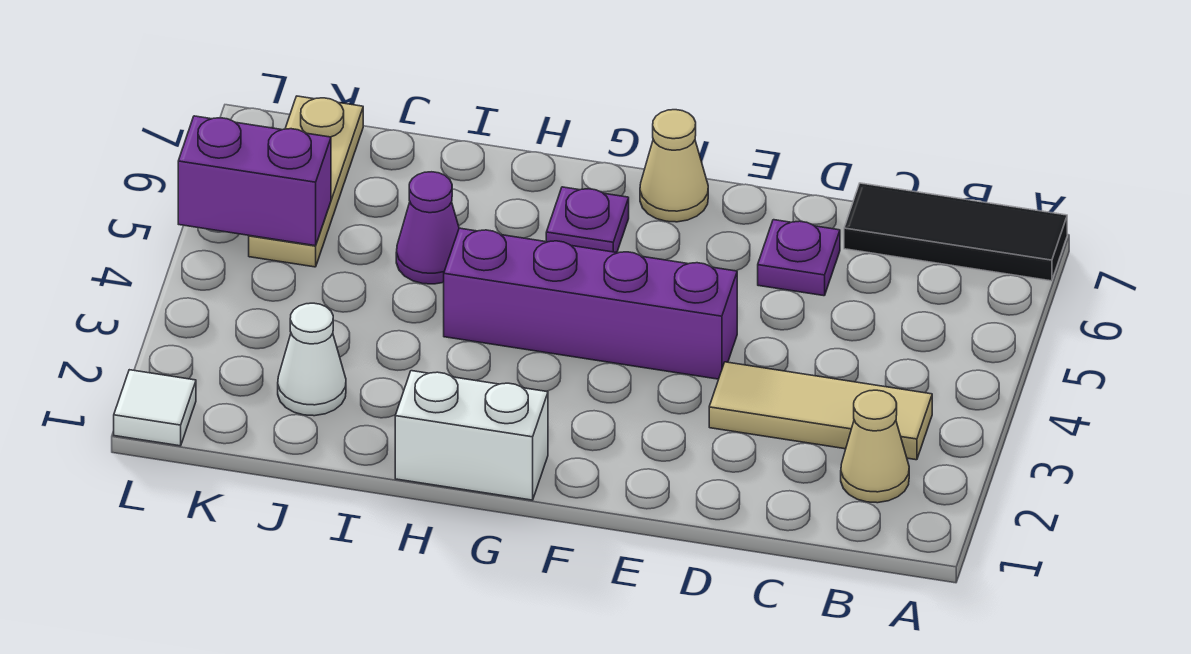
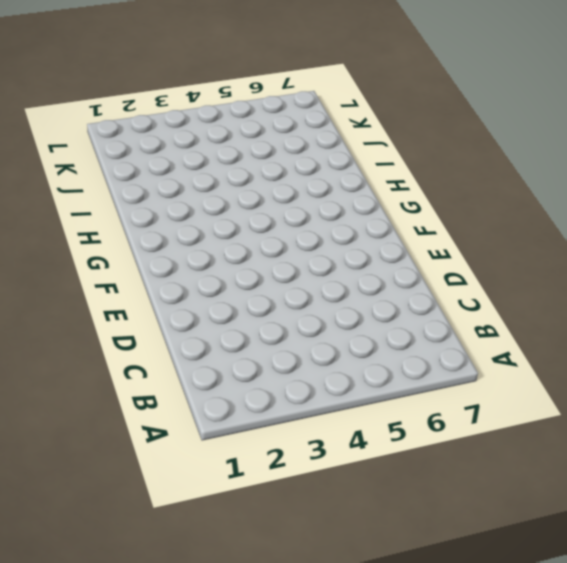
none -> black 1x3 tile [844,183,1067,281]
none -> tan 1x1 cone [841,390,909,503]
none -> tan 1x3 tile [709,362,932,460]

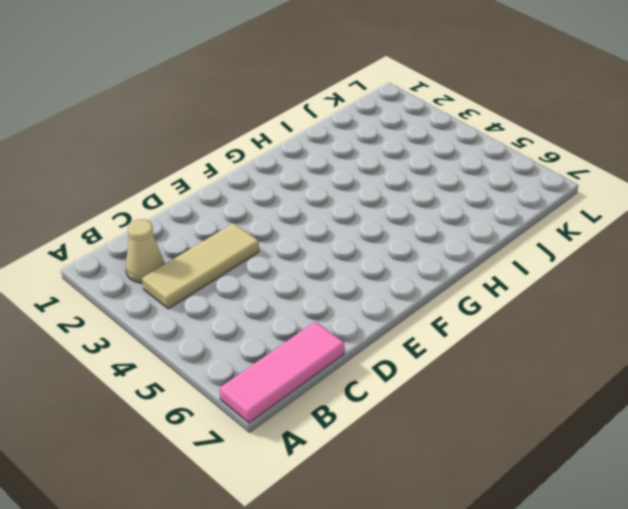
pink 1x3 tile [219,322,344,423] -> black 1x3 tile [844,183,1067,281]
none -> purple 1x1 plate [758,220,840,296]
none -> purple 1x4 brick [444,228,737,379]
none -> tan 1x1 cone [640,110,708,222]

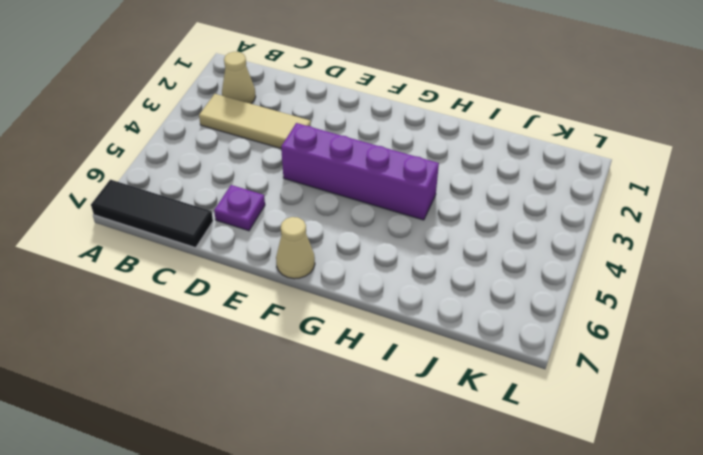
none -> white 1x2 brick [395,371,548,500]
none -> purple 1x1 plate [546,187,629,253]
none -> purple 1x1 cone [396,172,459,284]

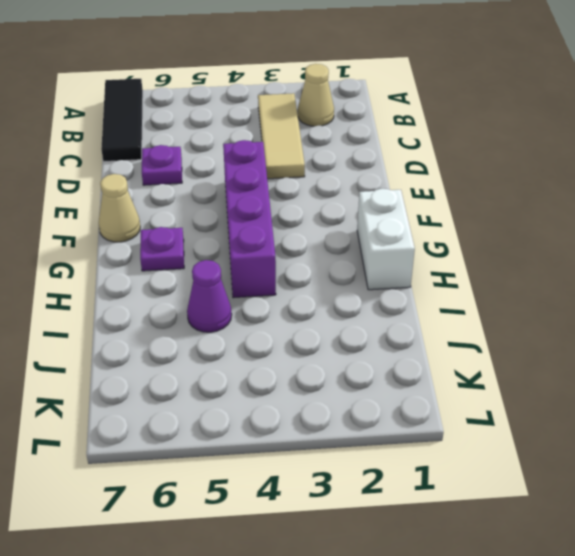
none -> white 1x1 cone [278,303,346,416]
none -> tan 1x3 plate [249,96,363,267]
none -> white 1x1 tile [114,370,196,446]

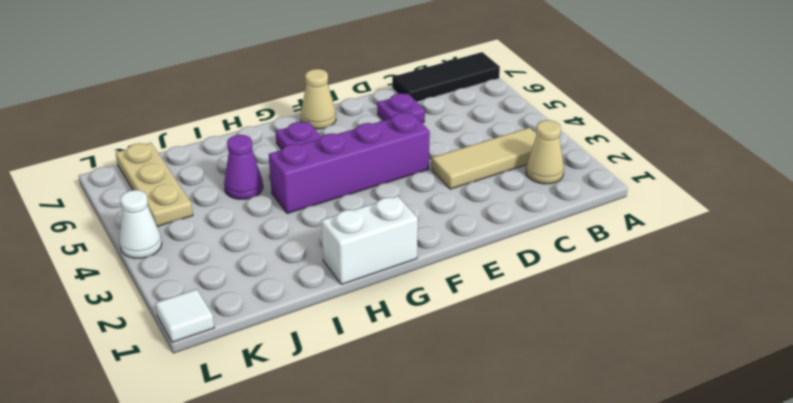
white 1x1 cone [120,190,162,258] -> white 1x1 cone moved to [278,303,346,416]
none -> purple 1x2 brick [178,116,331,246]

